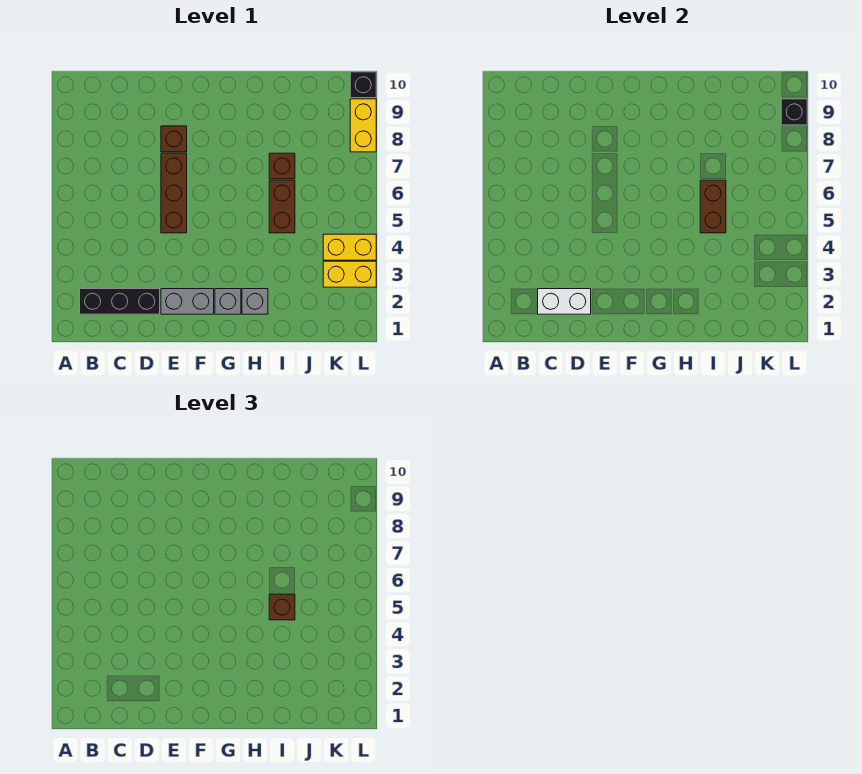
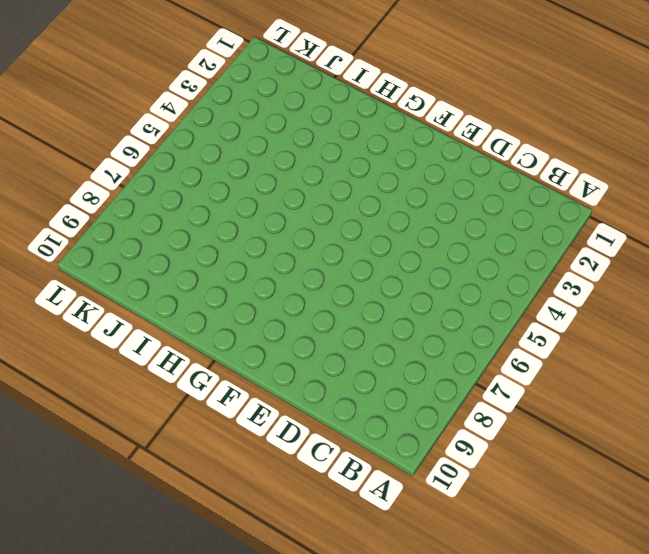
none -> black 1x3 brick [80,289,160,314]
none -> grey 1x2 brick [161,289,214,314]
none -> brown 1x3 brick [161,153,187,233]

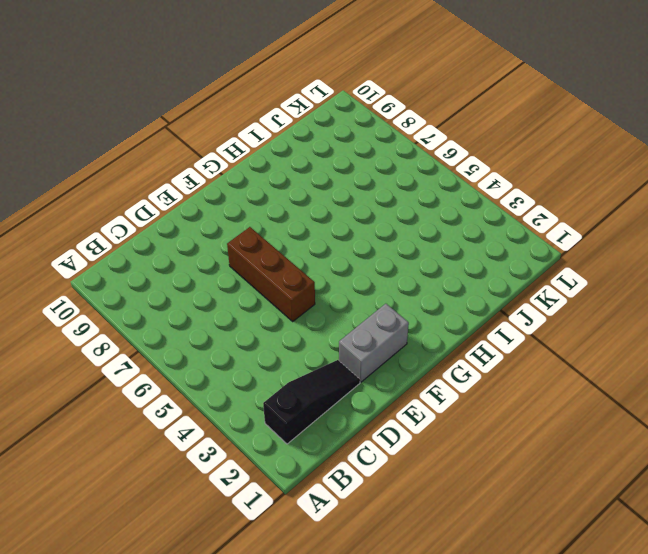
black 1x3 slope [263,360,360,444] -> black 1x3 brick [80,289,160,314]
none -> brown 1x1 brick [161,126,187,152]
none -> grey 1x1 brick [215,289,241,314]
none -> grey 1x1 brick [242,289,268,314]

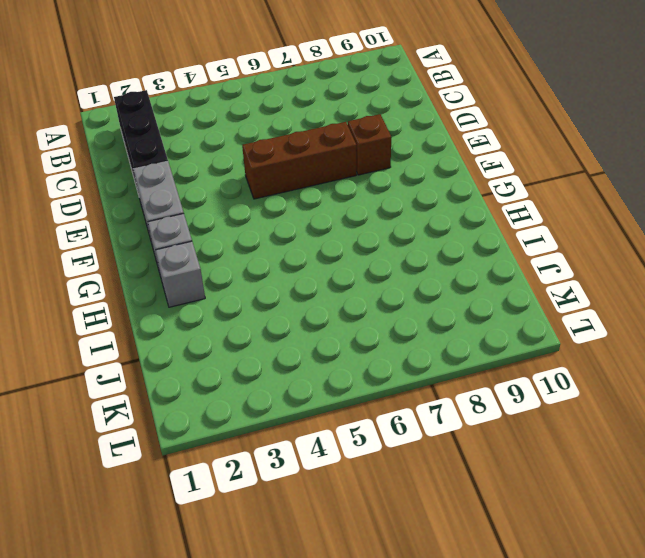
none -> brown 1x2 brick [269,180,295,233]
none -> brown 1x1 brick [269,153,295,179]
none -> yellow 1x2 brick [323,261,376,287]

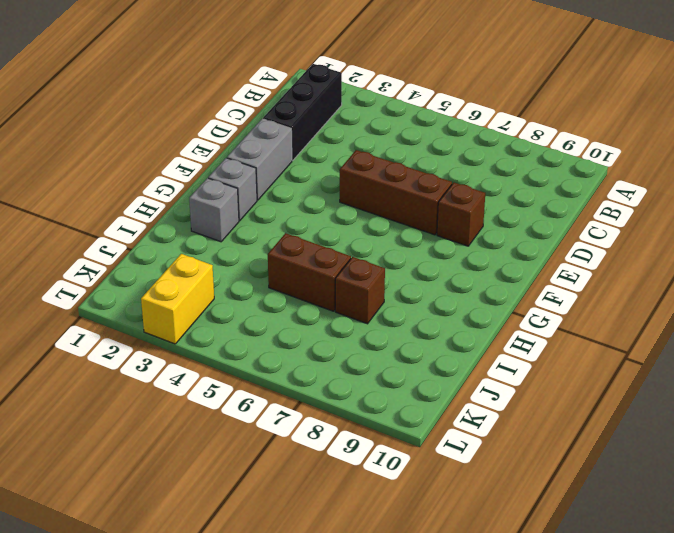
none -> yellow 1x2 brick [323,234,376,260]
none -> yellow 1x2 brick [350,99,376,152]
none -> black 1x1 brick [350,72,376,98]

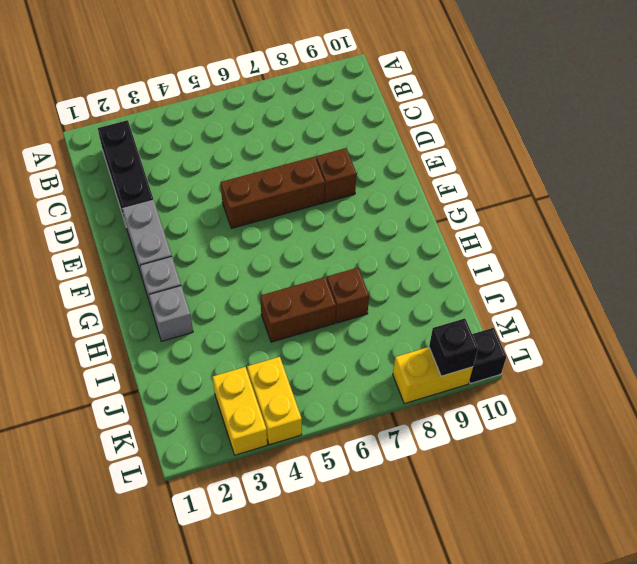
none -> white 1x2 brick [538,289,591,314]
none -> brown 1x2 brick [700,180,726,233]
none -> brown 1x1 brick [269,594,295,620]

